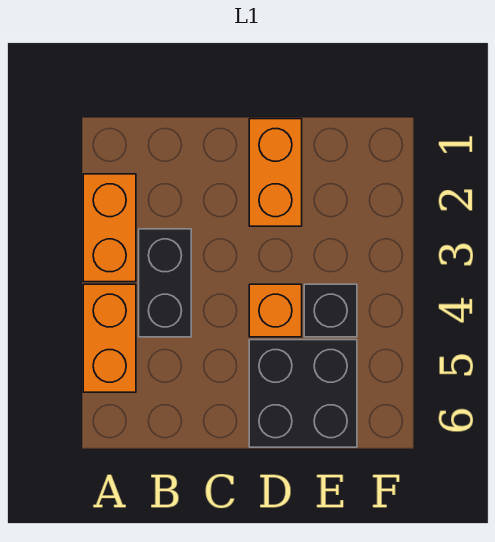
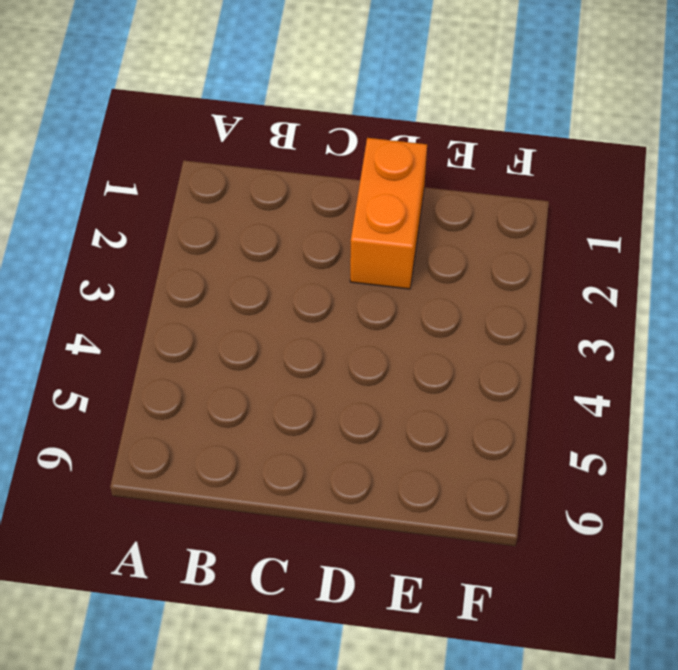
none -> orange 1x2 brick [83,174,136,282]
none -> orange 1x2 brick [83,284,136,392]

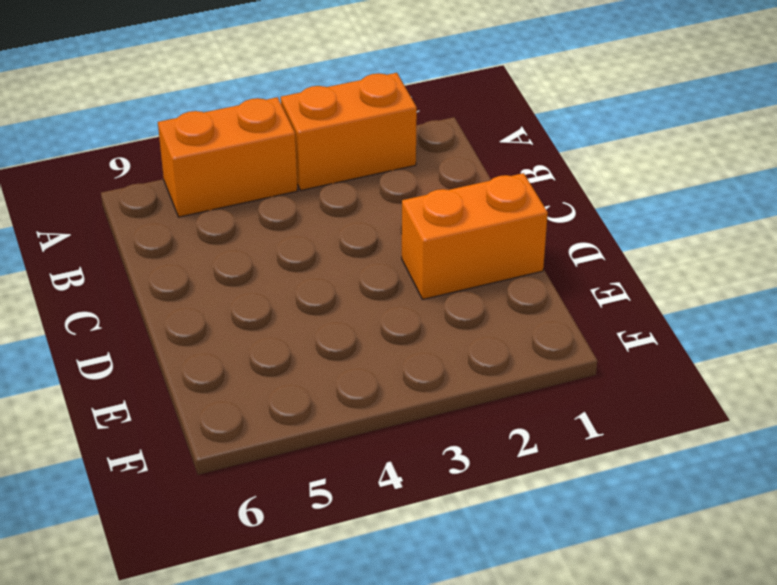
none -> black 1x2 brick [139,229,191,337]
none -> orange 1x1 brick [249,284,302,337]

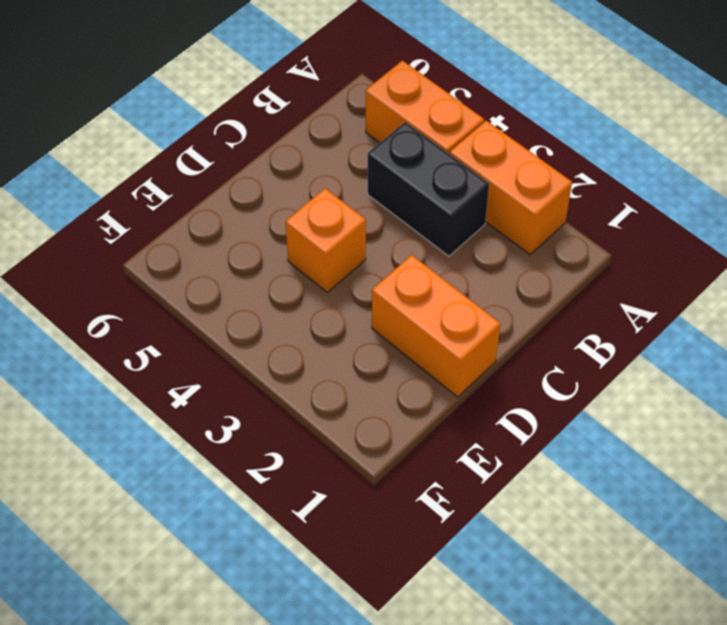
none -> black 2x2 brick [249,340,357,447]
none -> black 1x1 brick [304,284,357,337]

